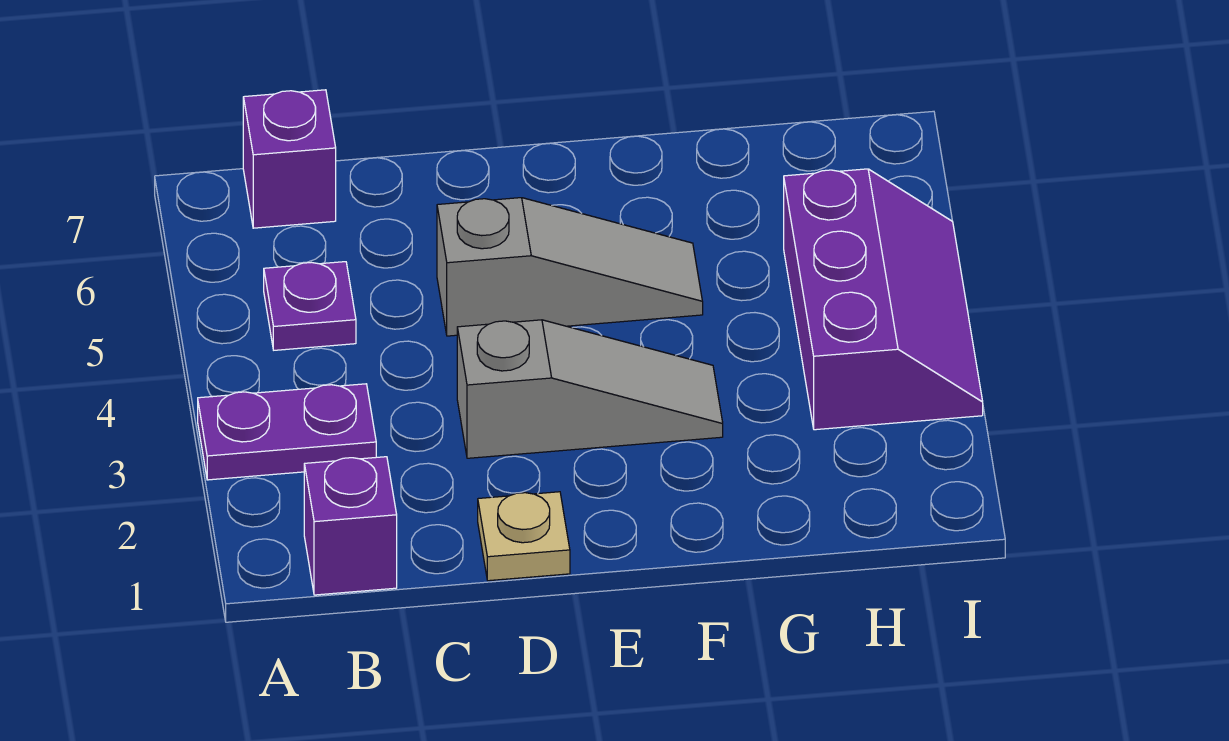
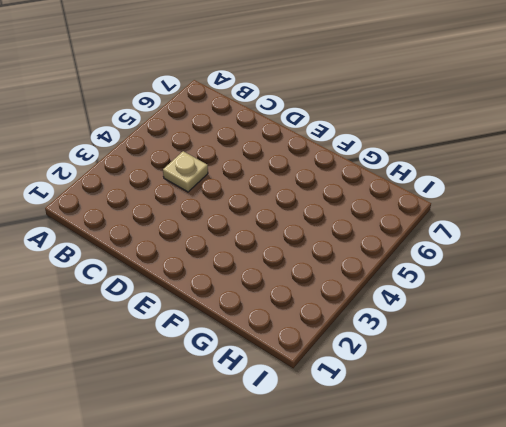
tan 1x1 plate [163,151,208,192] -> tan 1x1 plate moved to [478,492,570,581]
none -> purple 1x2 plate [198,384,376,480]
none -> purple 1x1 brick [304,457,397,595]

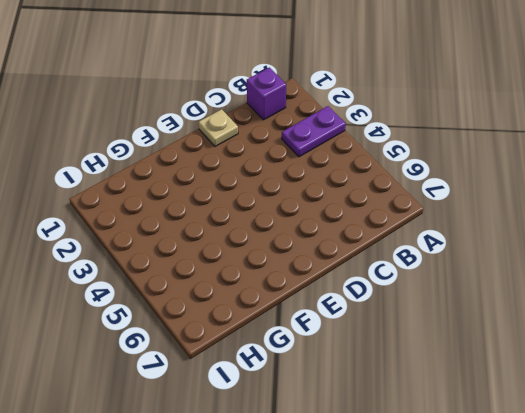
none -> purple 1x1 plate [264,262,356,350]
none -> purple 1x1 brick [243,90,336,228]

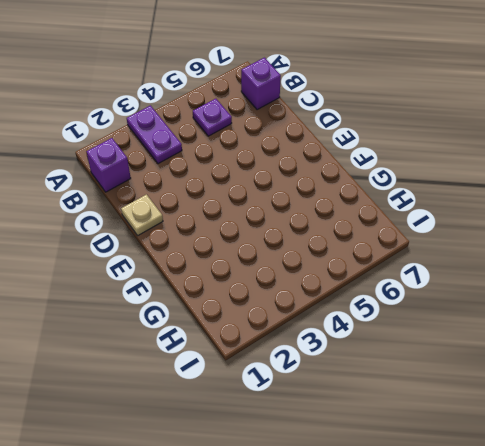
none -> grey 1x3 slope [457,320,723,458]
none -> grey 1x3 slope [437,198,703,336]

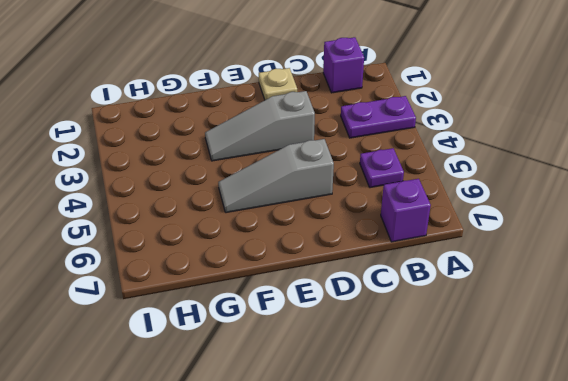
none -> purple 2x3 slope [784,169,983,430]

